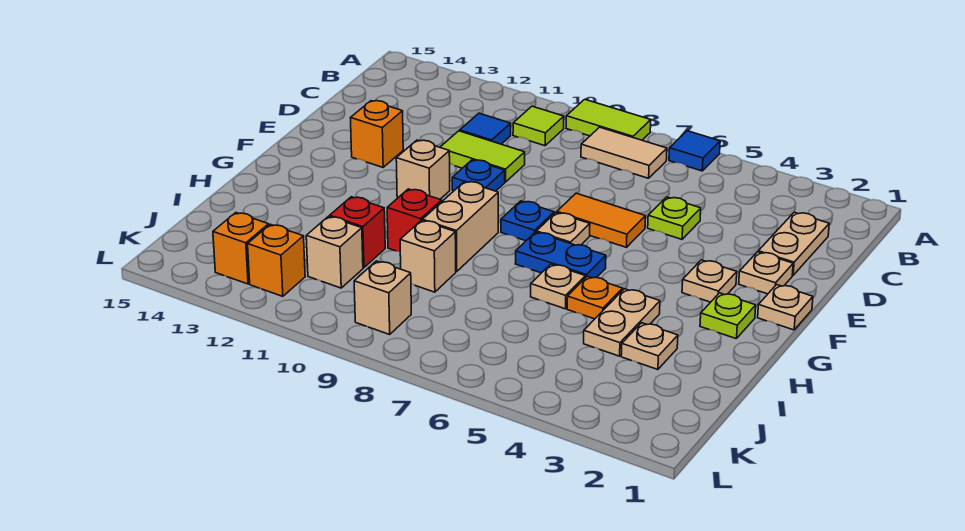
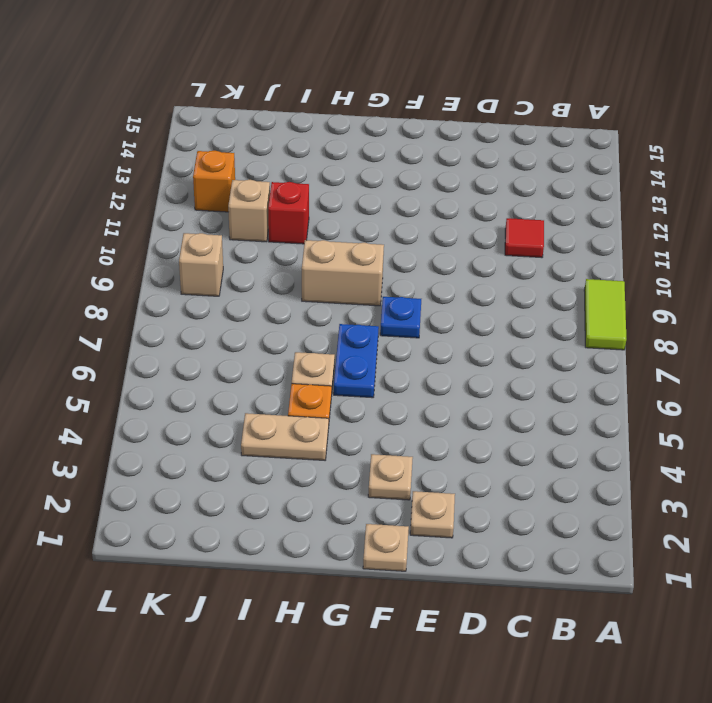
red 1x1 tile [505,218,544,258] -> blue 1x1 tile [460,113,511,144]
none -> blue 1x1 tile [669,131,720,171]
none -> tan 1x2 tile [581,127,667,178]
none -> lime 1x1 tile [513,106,564,146]
none -> tan 1x2 plate [758,212,829,275]

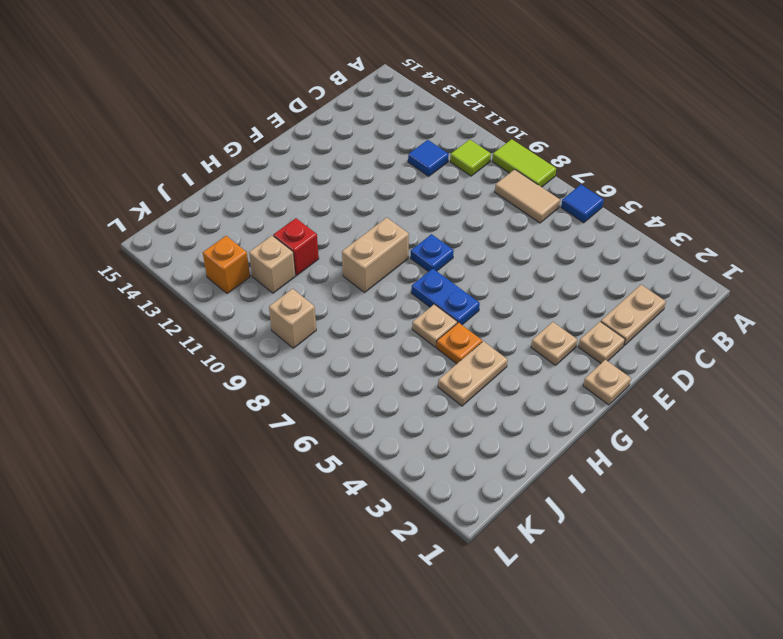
none -> lime 1x1 plate [648,197,701,239]
none -> lime 1x2 tile [440,131,525,182]
none -> orange 1x2 tile [557,193,646,247]
none -> blue 1x1 plate [452,160,505,191]

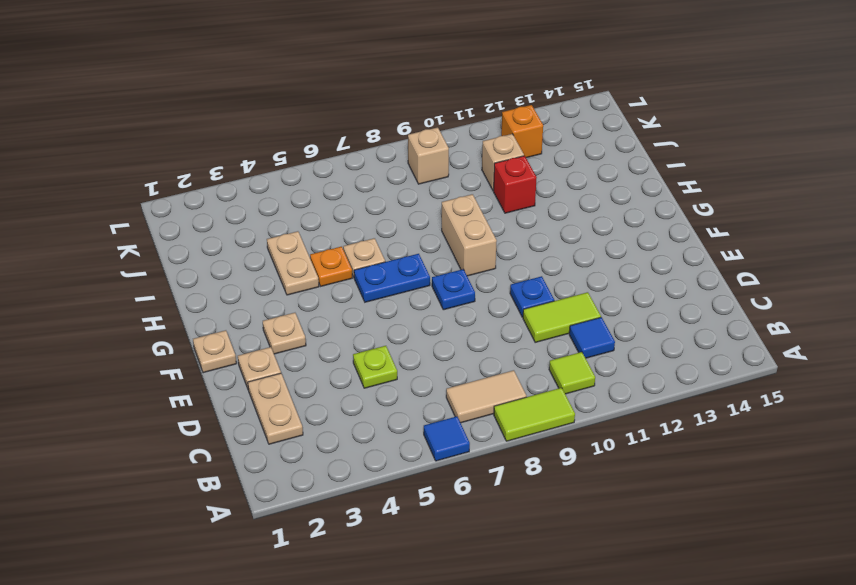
none -> orange 1x2 tile [557,193,646,247]
none -> orange 1x1 brick [351,101,403,167]
none -> tan 1x1 plate [536,213,590,245]
none -> tan 1x1 brick [396,140,450,199]

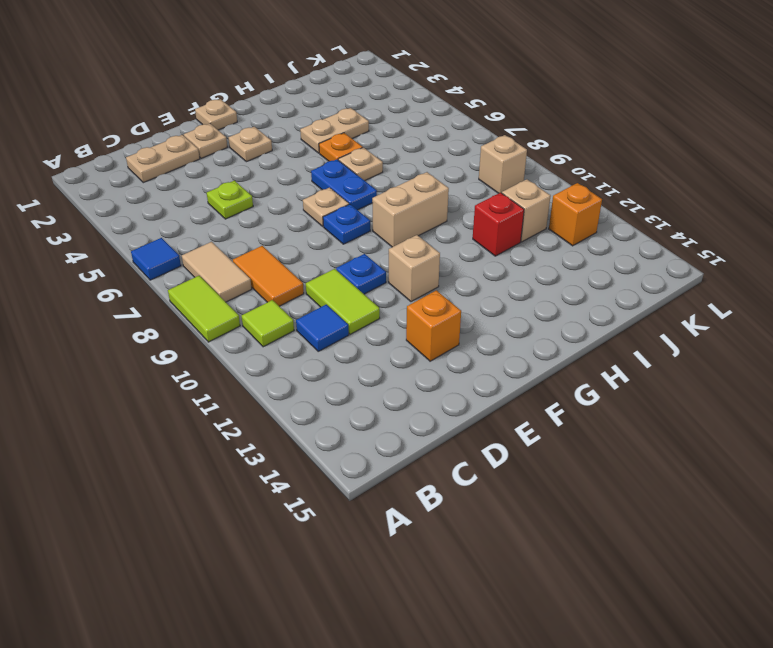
orange 1x2 tile [233,246,304,306] -> orange 1x2 tile moved to [557,193,646,247]
none -> lime 1x1 plate [700,293,756,339]
none -> red 1x1 brick [387,189,442,252]
none -> tan 1x1 plate [621,323,678,370]
none -> tan 1x1 brick [400,220,456,292]

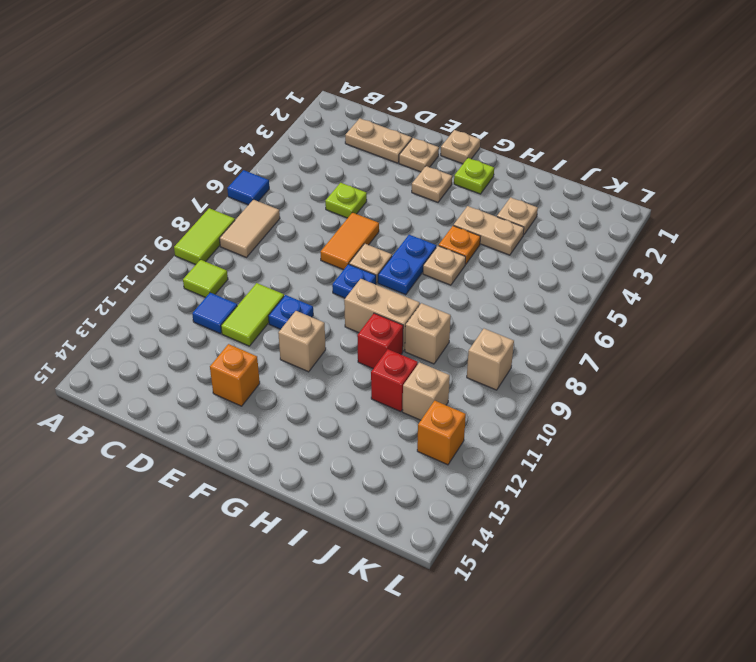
none -> orange 1x1 brick [213,213,269,284]

